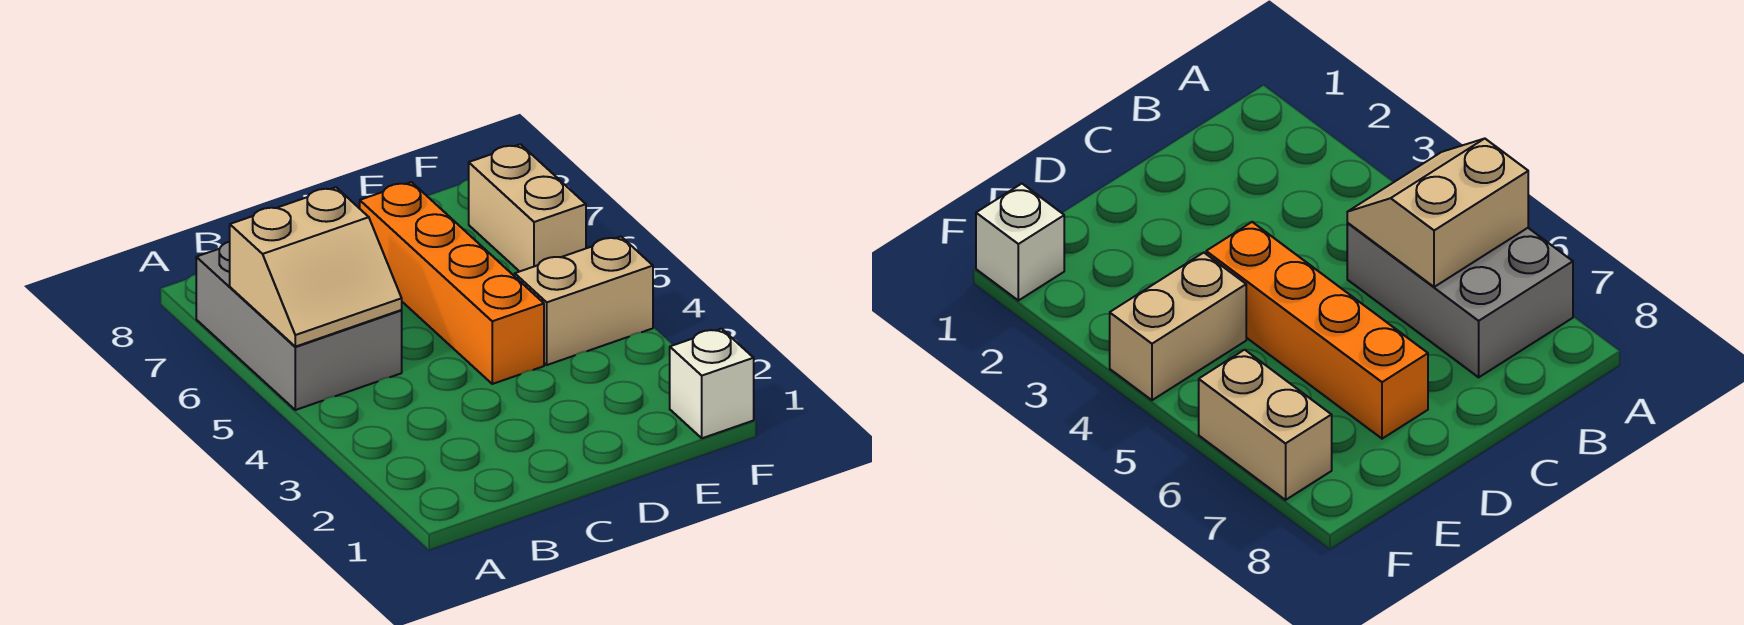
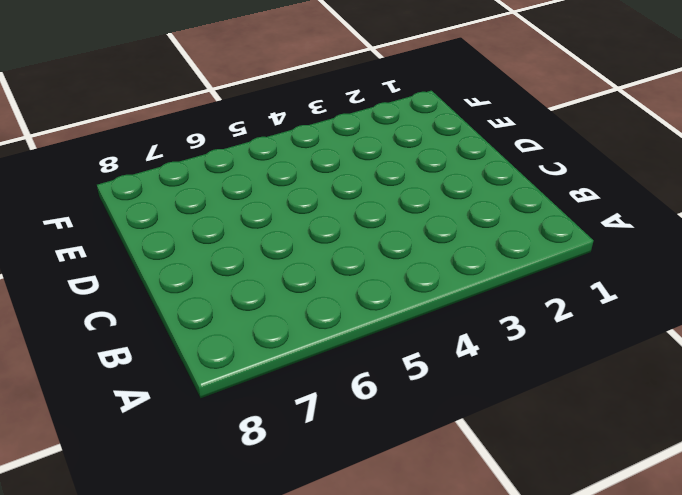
none -> grey 2x3 brick [196,242,402,410]
none -> orange 1x4 brick [360,182,544,384]

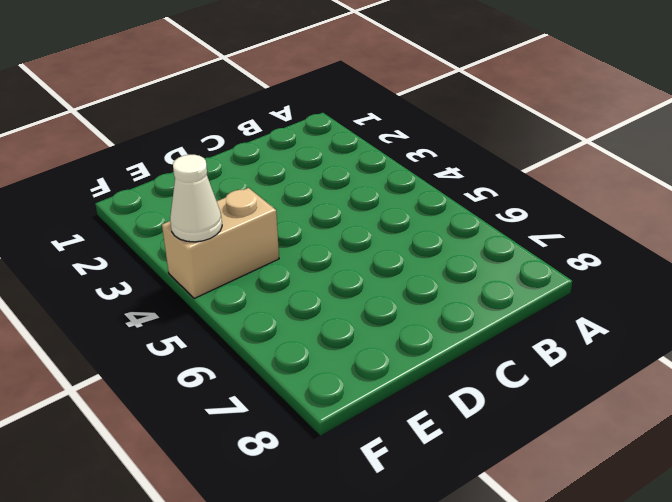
white 1x1 cone [170,155,222,242] -> none
none -> grey 2x3 brick [196,242,402,410]
none -> orange 1x4 brick [360,182,544,384]

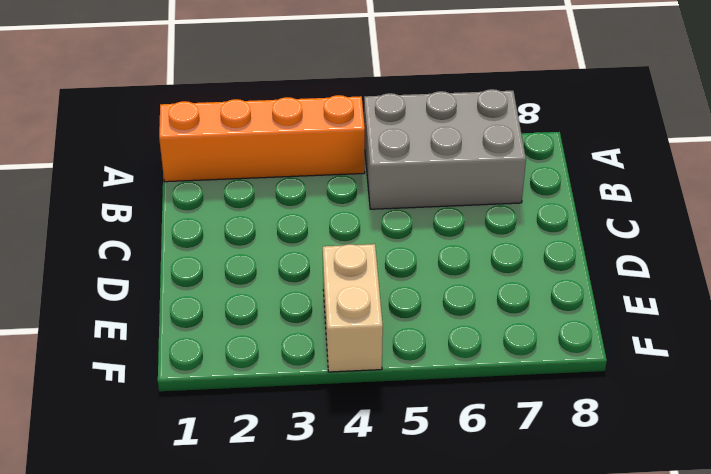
orange 1x4 brick [159,95,365,182] -> orange 1x4 brick moved to [360,182,544,384]
none -> white 1x1 brick [670,329,754,438]
none -> tan 1x2 brick [469,144,586,272]

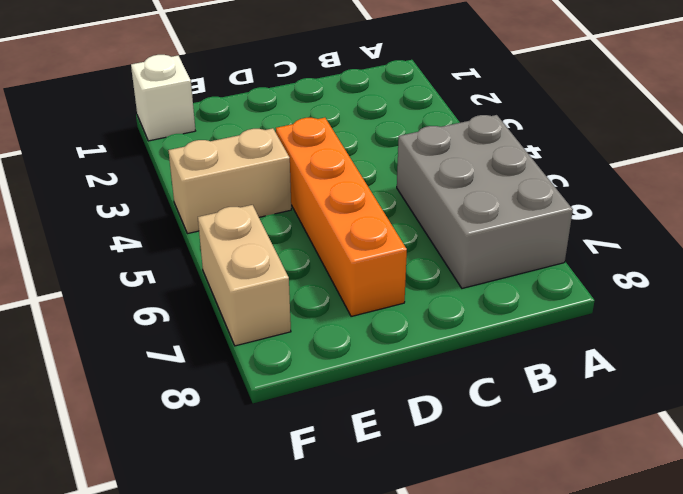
none -> tan 2x2 slope [230,187,402,347]

